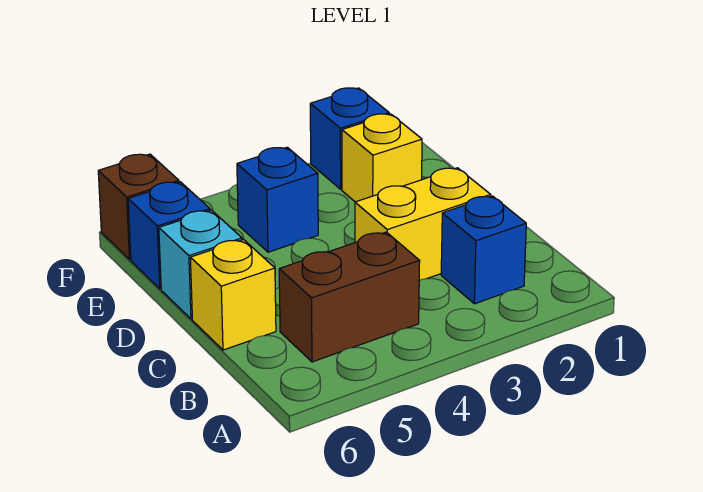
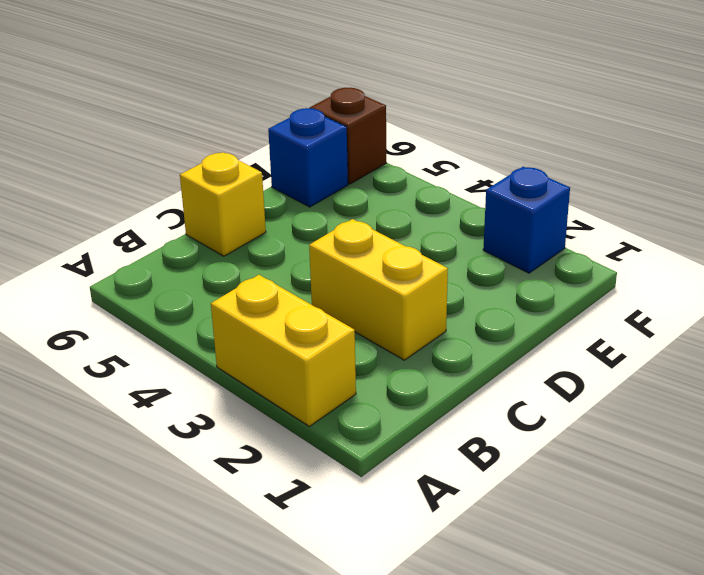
yellow 1x2 brick [211,275,356,426] -> none
none -> blue 1x1 brick [441,196,526,304]
none -> brown 1x2 brick [279,232,420,362]

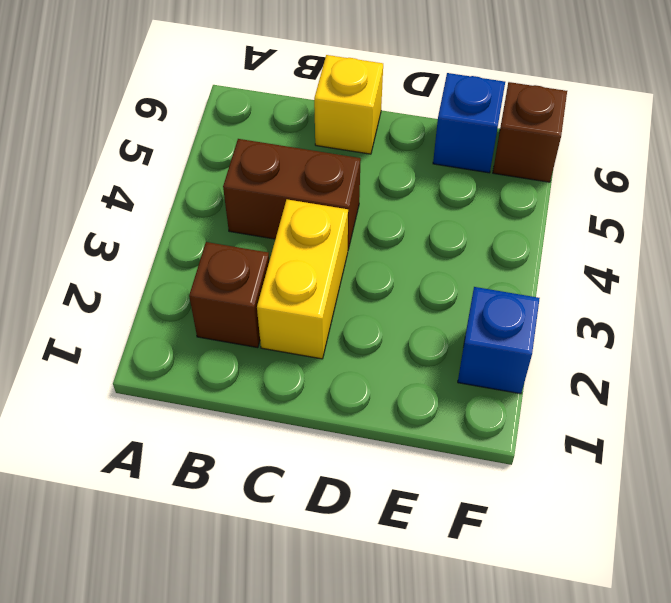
brown 1x1 brick [189,242,269,348] -> blue 1x1 brick [441,196,526,304]
brown 1x2 brick [223,139,361,250] -> brown 1x2 brick turned to [279,232,420,362]
none -> cyan 1x1 brick [159,210,242,319]
none -> yellow 1x1 brick [342,114,422,202]

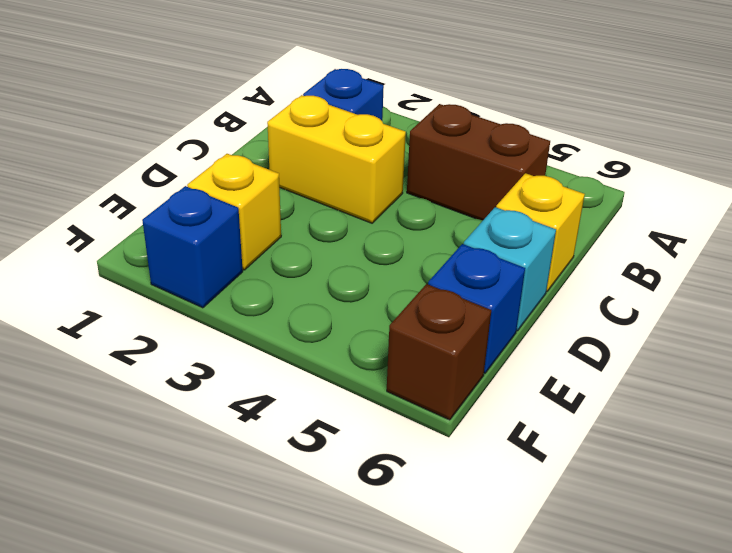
none -> blue 1x1 brick [237,147,318,252]

